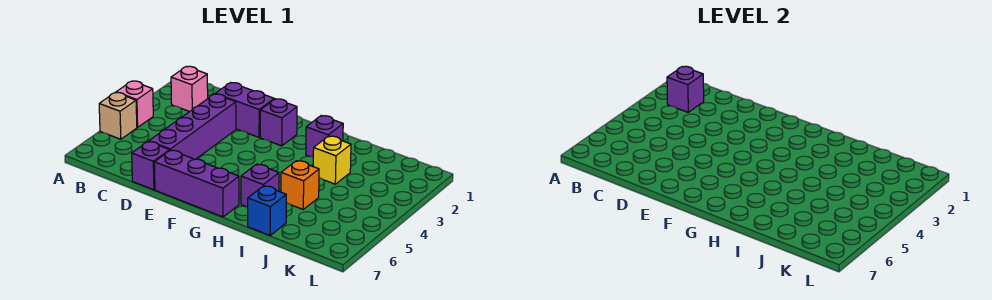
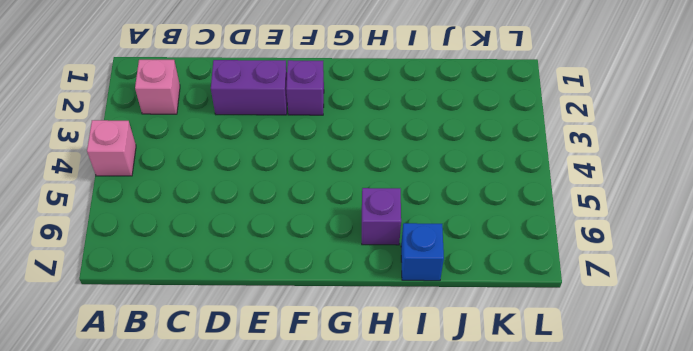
none -> tan 1x1 brick [99,93,137,139]
none -> purple 1x4 brick [149,94,236,159]
none -> purple 1x1 brick [132,142,170,190]

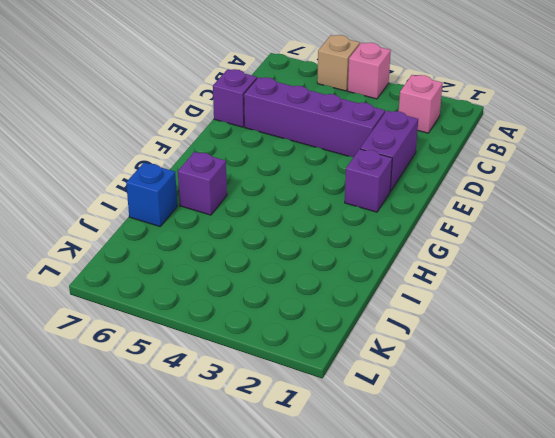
none -> purple 1x3 brick [154,150,239,217]
none -> purple 1x1 brick [306,116,343,157]
none -> yellow 1x1 brick [313,136,351,184]

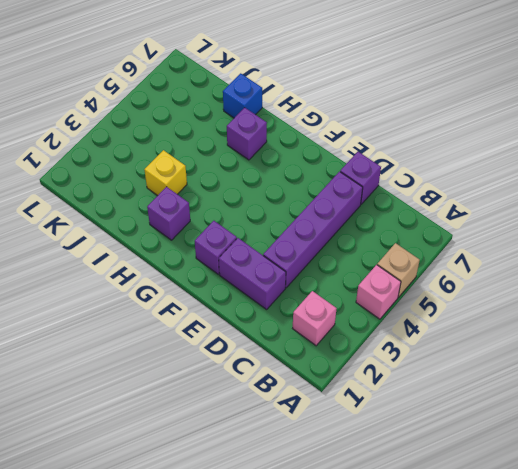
none -> purple 1x3 brick [154,150,239,217]
none -> orange 1x1 brick [281,161,319,209]
none -> purple 1x1 brick [667,66,704,112]

